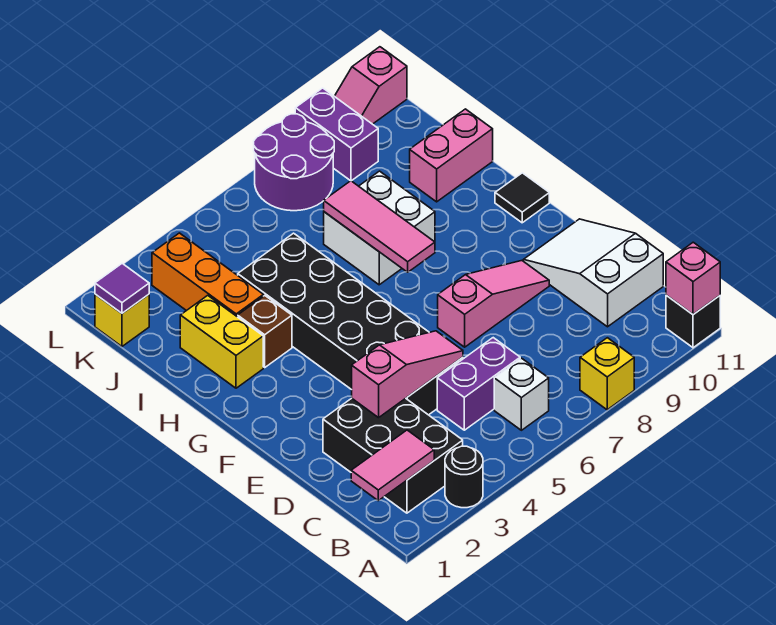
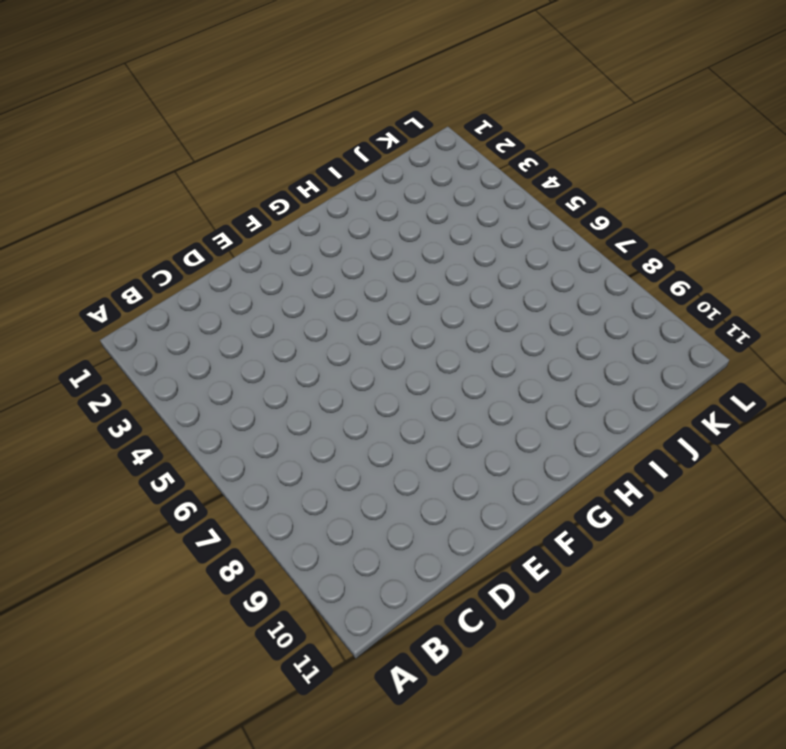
none -> black 1x1 round brick [445,446,483,508]
none -> yellow 1x1 brick [580,338,634,410]
none -> black 1x1 brick [666,295,720,348]

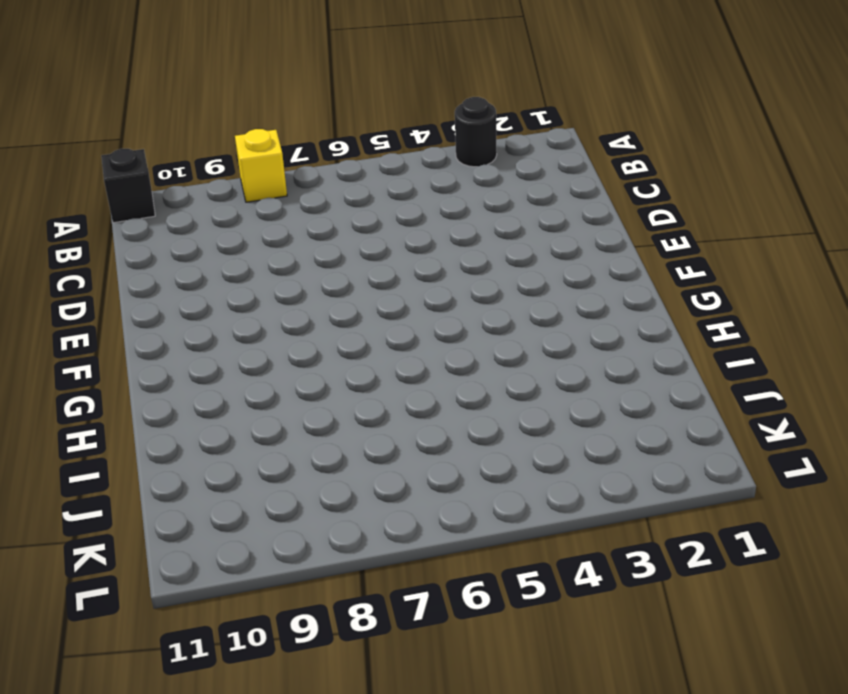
none -> black 2x3 brick [323,398,463,513]
none -> white 1x1 brick [494,358,549,430]
none -> purple 1x2 brick [437,338,520,430]

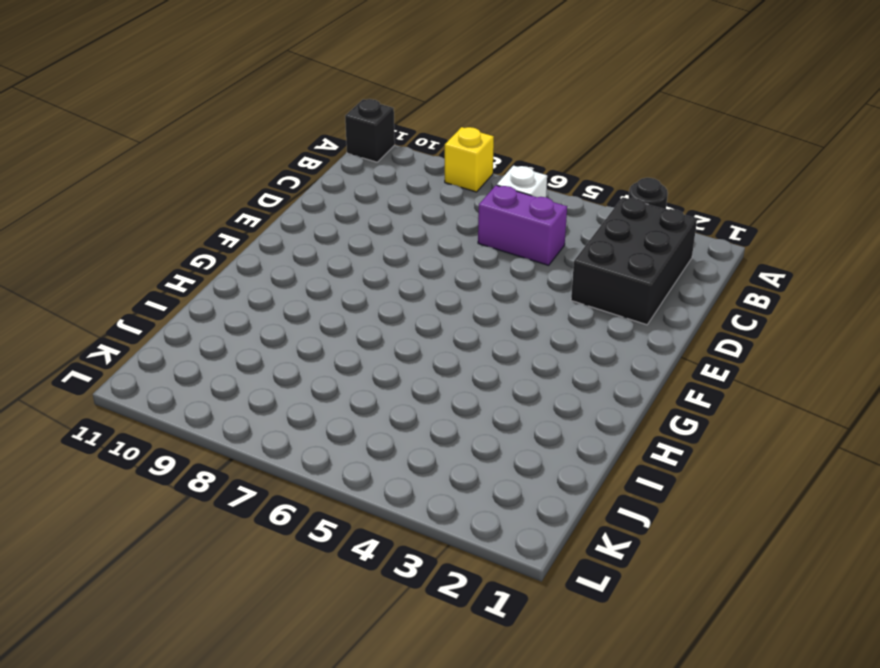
none -> white 2x3 slope [523,219,663,327]
none -> black 2x6 brick [238,233,463,415]
none -> pink 1x3 slope [438,261,549,347]

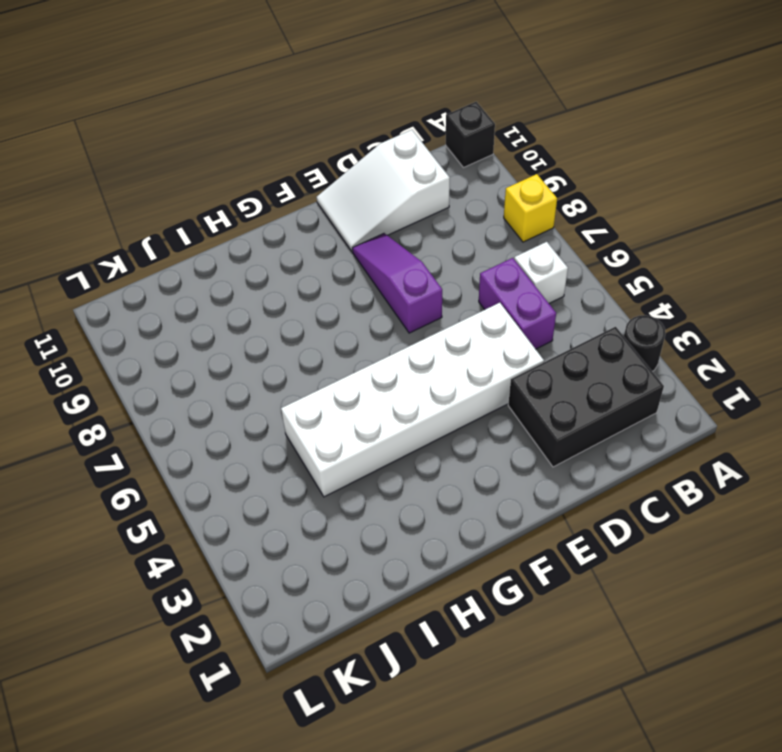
white 2x6 brick [281,303,544,497] -> black 2x6 brick [238,233,463,415]
purple 1x3 slope [352,233,442,333] -> pink 1x3 slope [438,261,549,347]
none -> black 1x1 tile [495,173,549,223]
none -> yellow 1x2 brick [180,295,263,388]
none -> brown 1x1 brick [238,296,292,367]

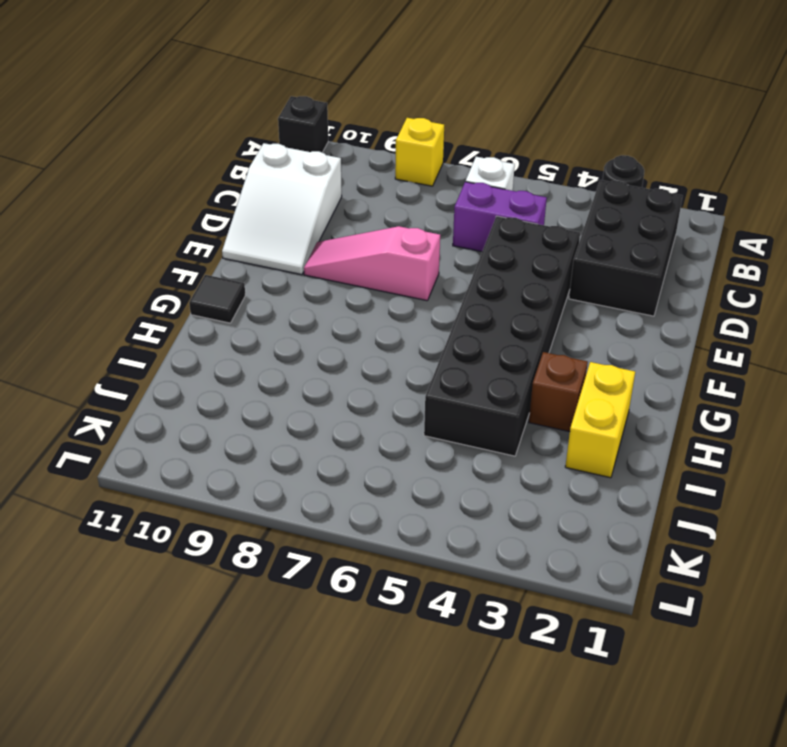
none -> white 2x2 brick [324,171,435,285]
none -> orange 1x3 brick [152,233,263,317]
none -> pink 1x2 brick [410,109,493,202]

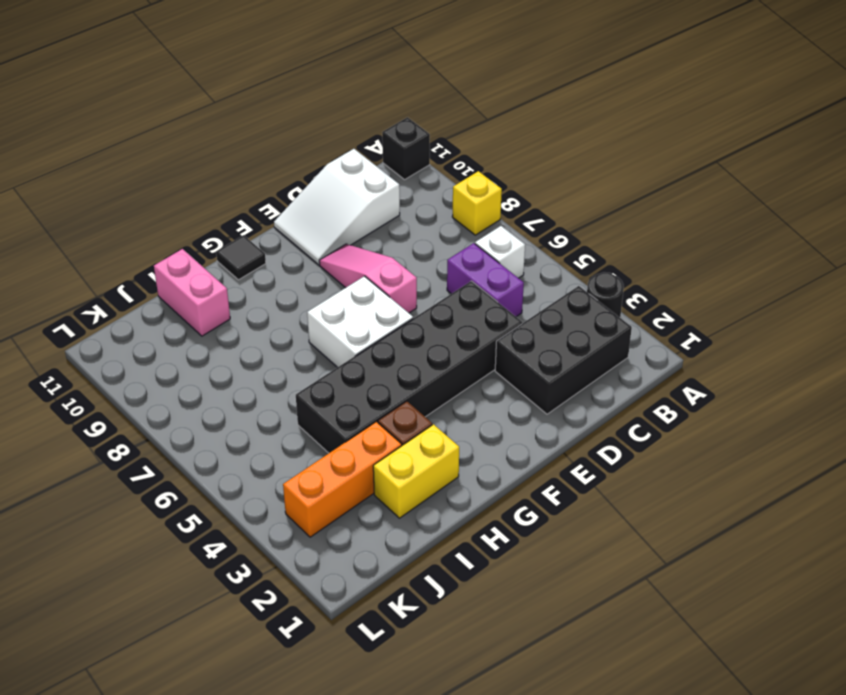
white 2x2 brick [307,276,413,367] -> white 2x2 brick moved to [324,171,435,285]
none -> yellow 1x1 brick [95,294,149,346]
none -> purple 2x2 round brick [254,114,334,211]
none -> purple 1x2 brick [295,88,378,181]

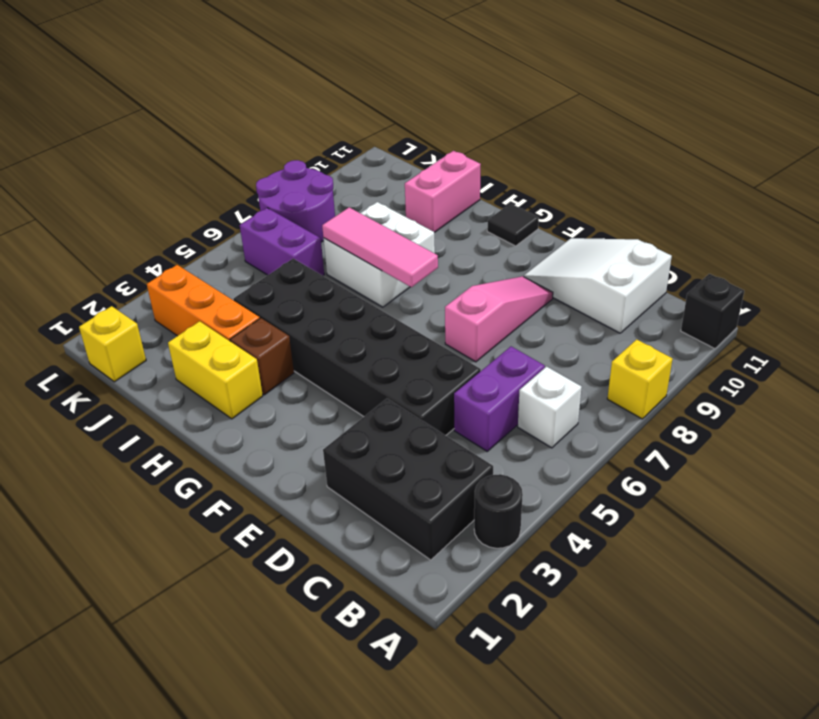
purple 1x2 brick [240,208,324,276] -> purple 1x2 brick moved to [295,88,378,181]
none -> pink 1x2 slope [335,47,407,124]
none -> pink 1x1 brick [666,242,720,314]
none -> pink 1x2 tile [351,430,434,501]

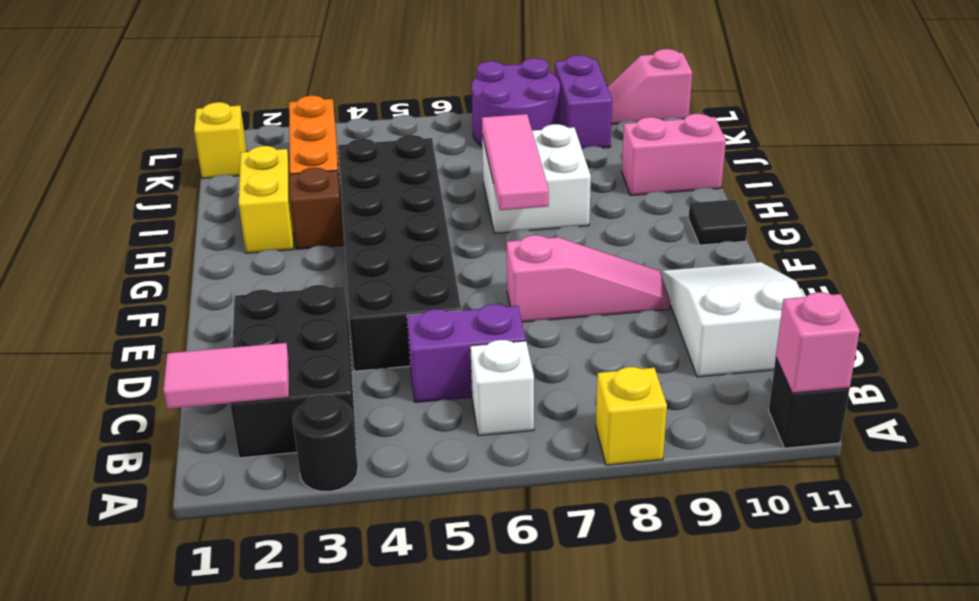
none -> pink 1x3 slope [352,331,463,418]
none -> purple 1x1 tile [95,264,149,313]

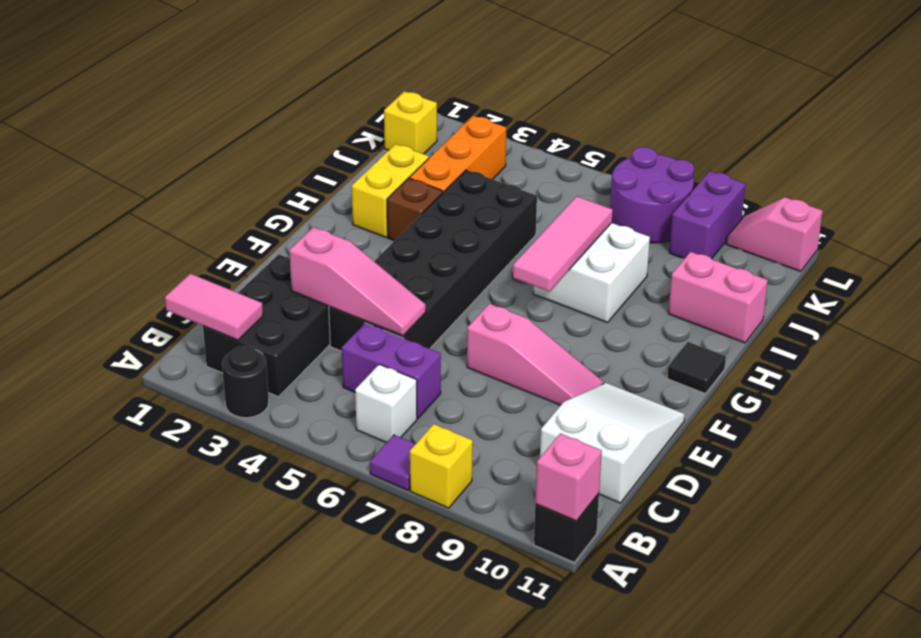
purple 1x1 tile [370,435,415,490] -> purple 1x1 tile moved to [95,264,149,313]

